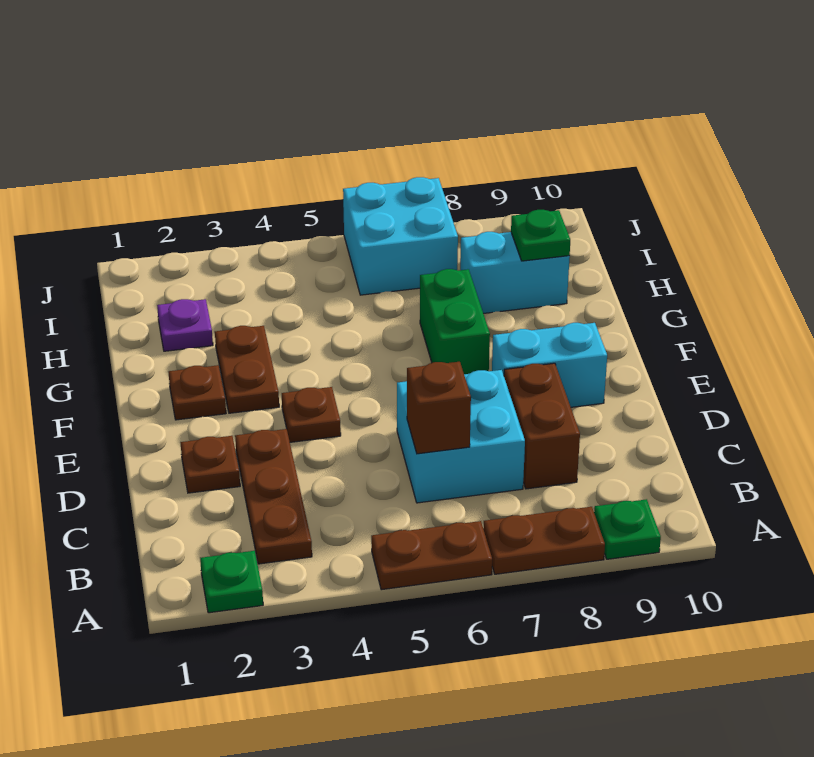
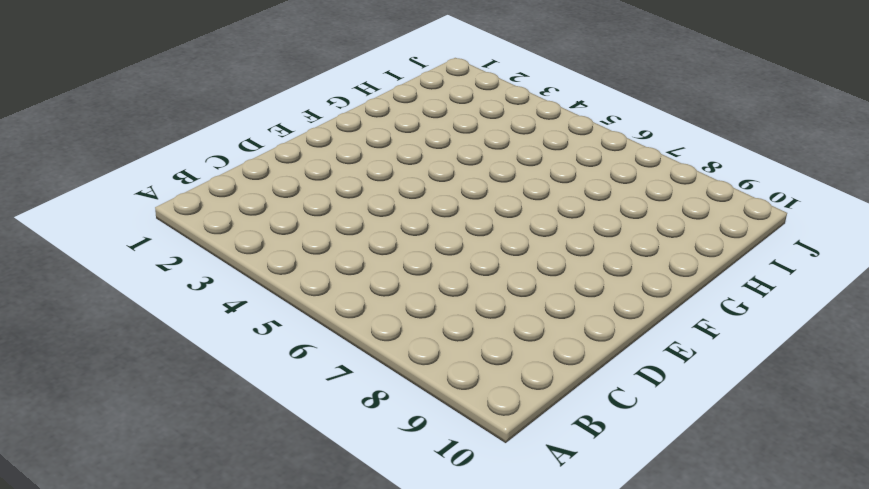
none -> green 1x1 plate [200,551,263,613]
none -> brown 1x2 plate [371,521,492,590]
none -> brown 1x2 plate [483,507,605,574]

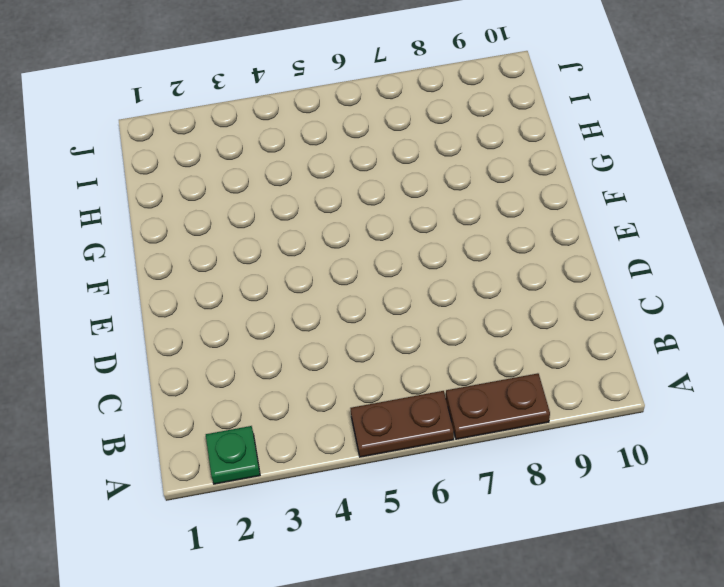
none -> green 1x1 plate [594,499,661,559]
none -> brown 1x3 plate [235,429,312,564]
none -> cyan 2x2 brick [397,370,525,503]

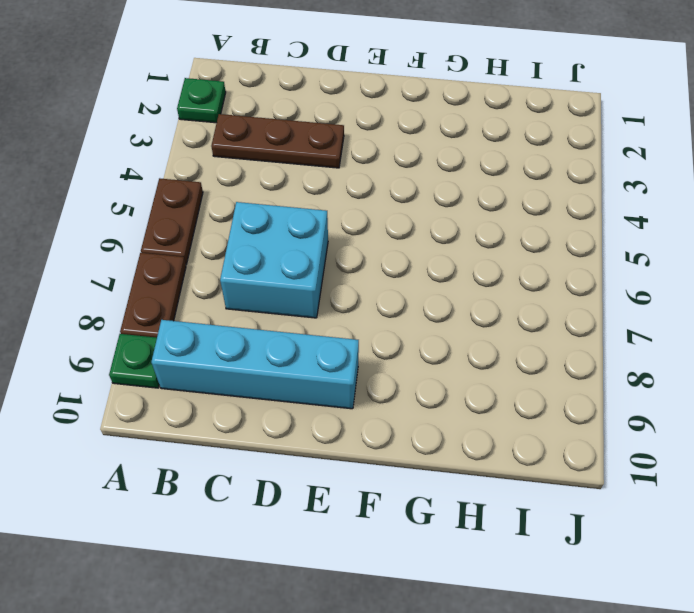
cyan 1x4 brick [151,320,359,409] -> cyan 1x2 brick [492,323,607,407]
none -> brown 1x2 brick [504,363,580,489]
none -> brown 1x1 plate [180,436,240,493]
none -> brown 1x1 plate [282,387,341,442]

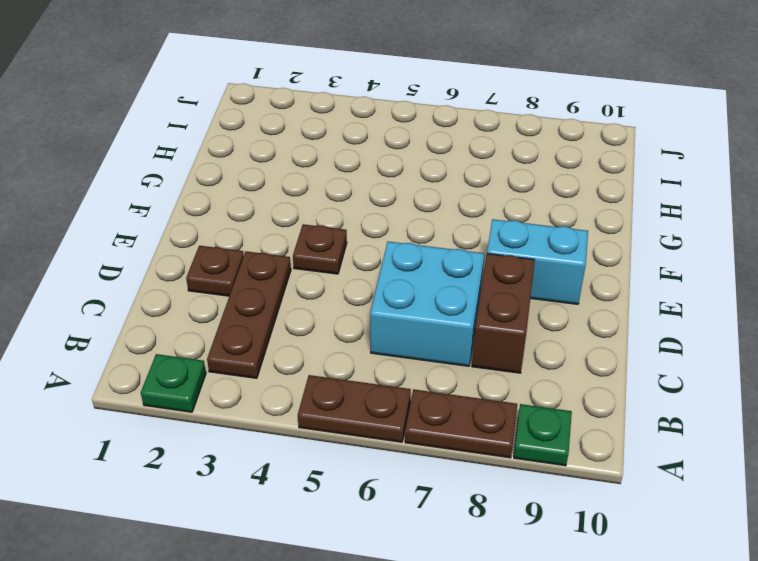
none -> brown 1x1 plate [169,365,226,420]
none -> brown 1x2 plate [215,326,279,413]
none -> green 1x2 brick [420,269,490,374]

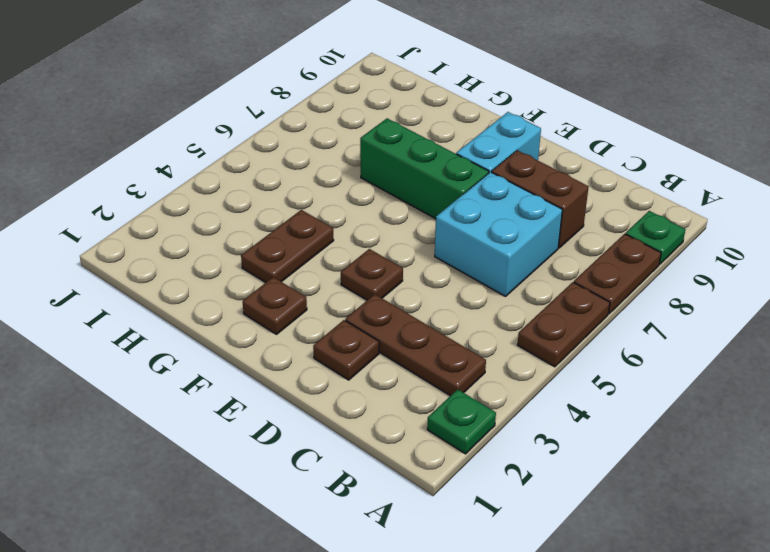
green 1x3 brick [360,118,489,219] -> green 1x2 brick [420,269,490,374]
brown 1x2 plate [241,210,334,282] -> brown 1x2 plate turned to [215,326,279,413]
none -> purple 1x1 plate [157,299,213,351]
none -> cyan 1x2 brick [460,232,570,314]
none -> cyan 2x2 brick [343,177,458,295]

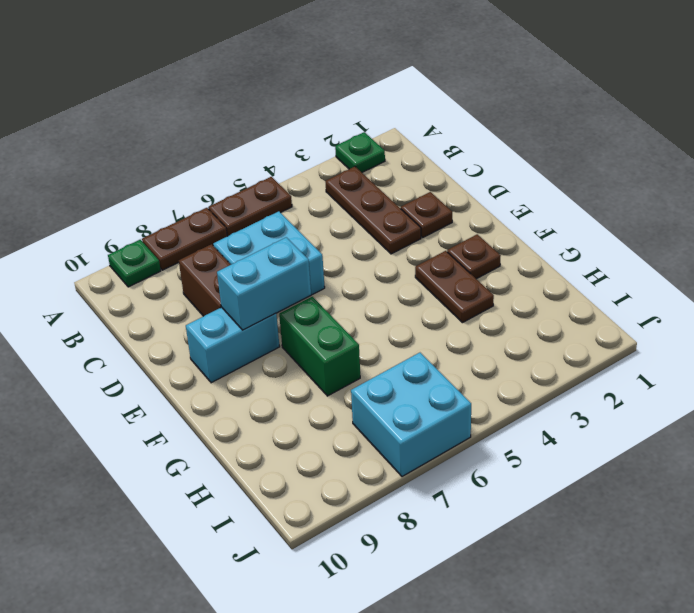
cyan 1x2 brick [217,237,311,330] -> cyan 1x2 brick moved to [460,232,570,314]
none -> brown 1x1 plate [282,387,341,442]
none -> purple 1x1 plate [157,299,213,351]
none -> brown 1x1 brick [407,362,471,454]

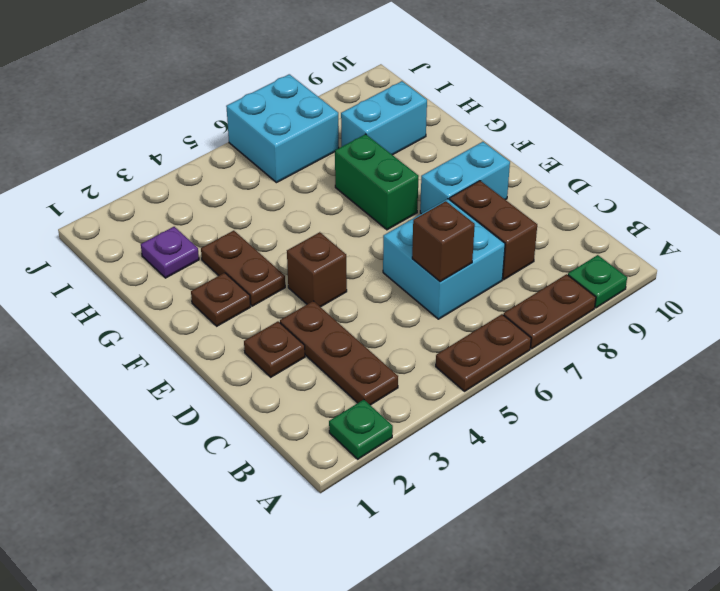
brown 1x1 brick [287,232,347,307] -> brown 1x1 plate [282,387,341,442]
none -> green 1x1 plate [511,210,570,261]

